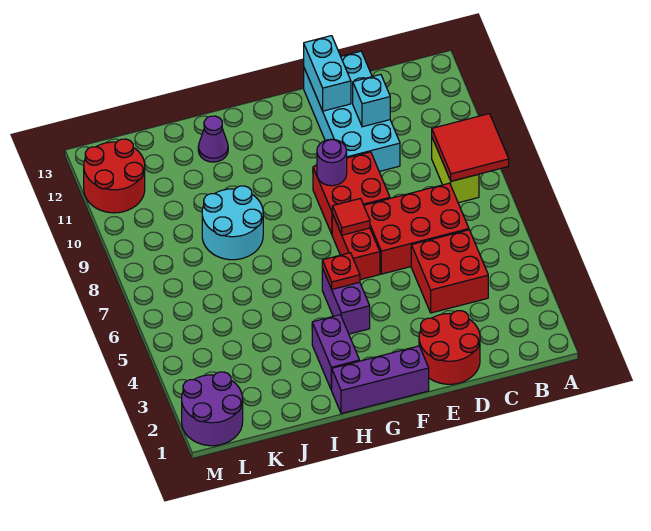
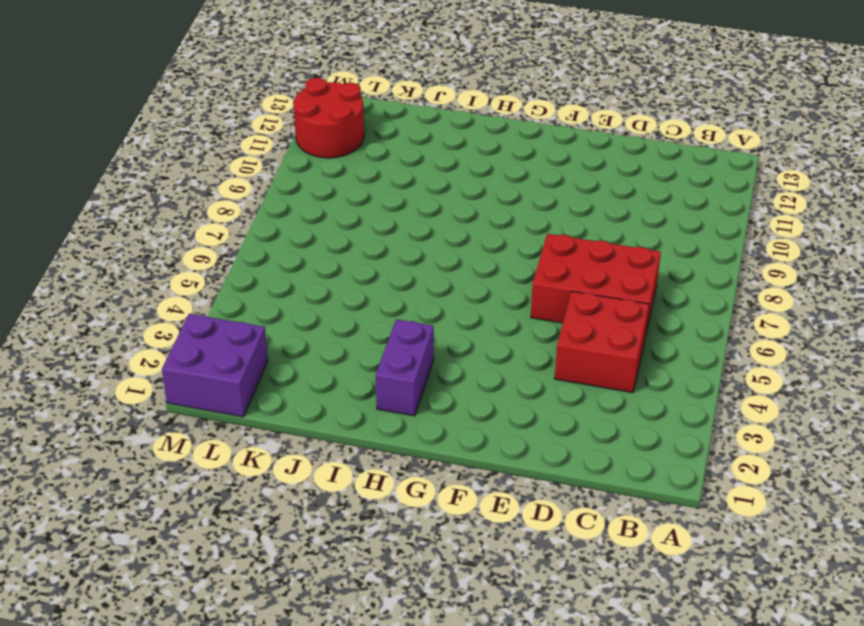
purple 2x2 brick [162,314,268,417] -> purple 2x2 round brick [182,372,243,446]
none -> lime 1x2 brick [432,138,479,203]
none -> red 2x2 round brick [419,311,480,384]
none -> cyan 2x4 brick [304,51,400,171]

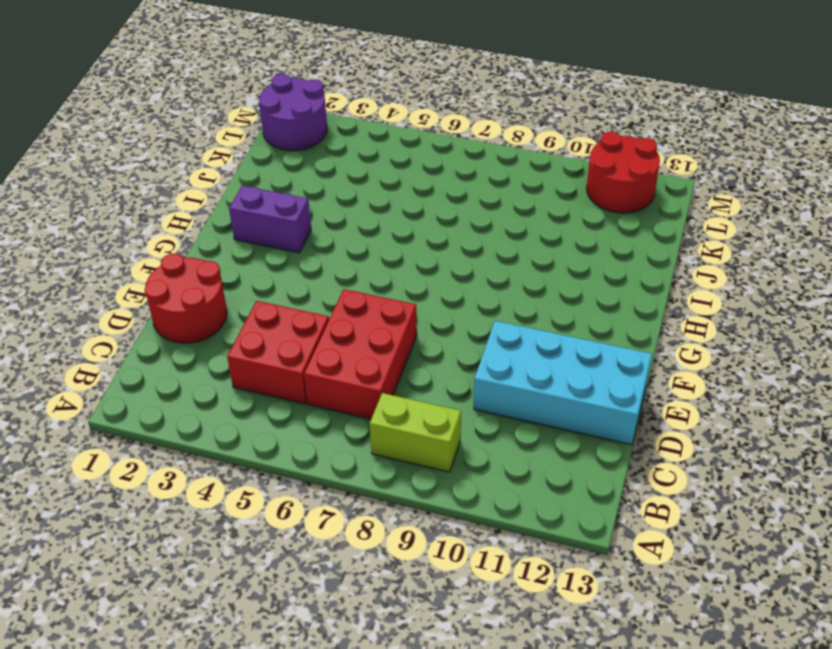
none -> red 2x2 brick [313,152,390,234]
none -> purple 1x3 brick [332,346,429,414]
none -> red 1x2 brick [332,214,380,280]

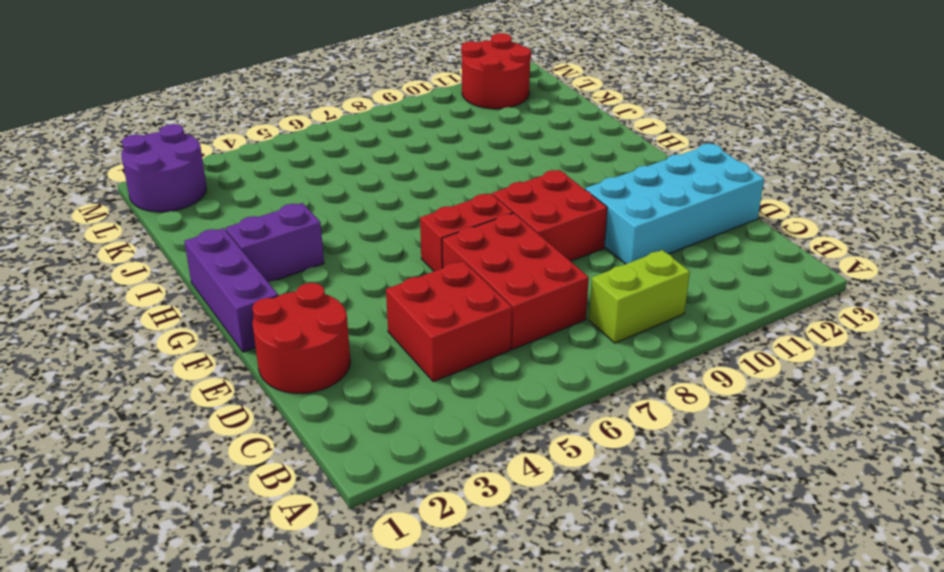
none -> purple 1x2 brick [322,268,370,334]
none -> cyan 2x2 round brick [202,186,263,260]
none -> purple 1x1 cone [198,116,228,162]

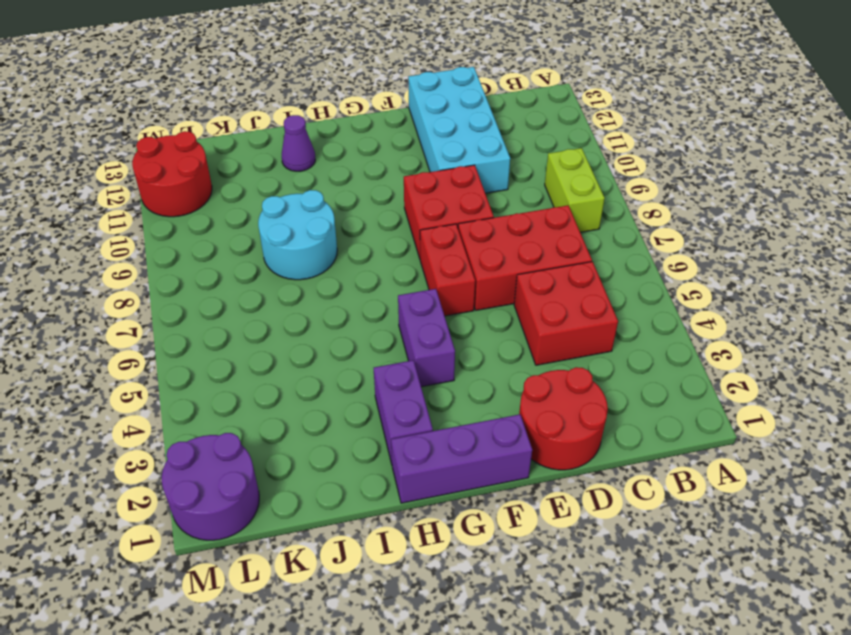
none -> red 2x2 tile [432,114,509,181]
none -> cyan 1x1 brick [353,75,390,127]
none -> cyan 1x2 brick [304,36,351,111]

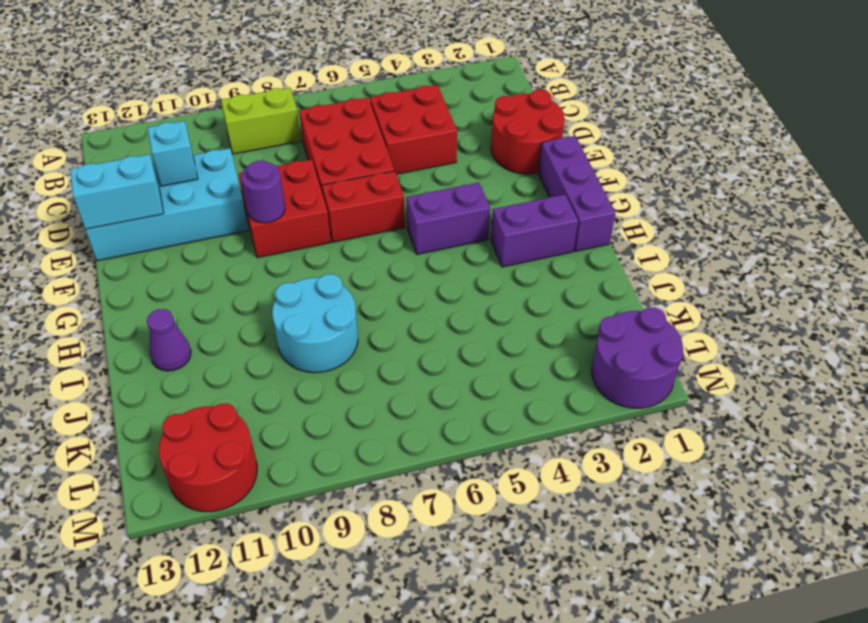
none -> red 2x2 tile [432,114,509,181]
none -> red 1x1 tile [332,199,370,235]
none -> red 1x1 plate [322,253,360,289]

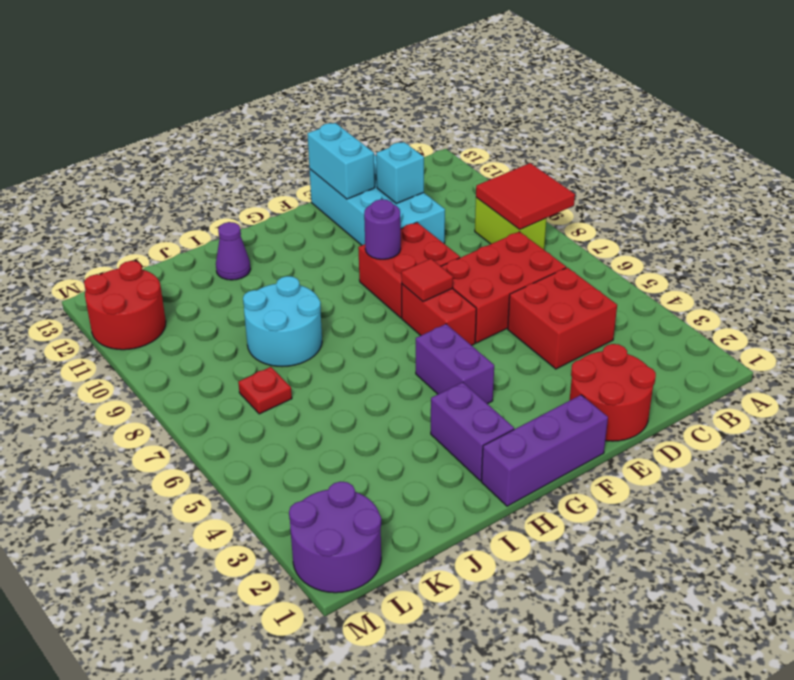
red 1x1 plate [238,367,292,414] -> red 1x1 plate moved to [322,253,360,289]

